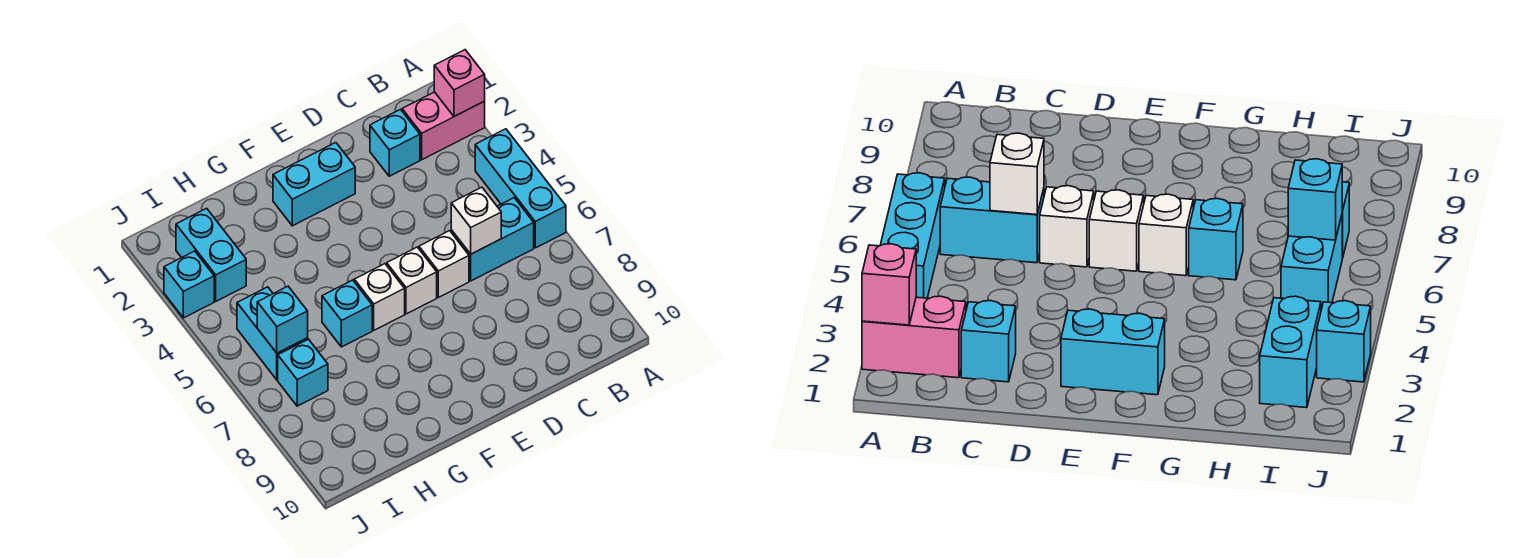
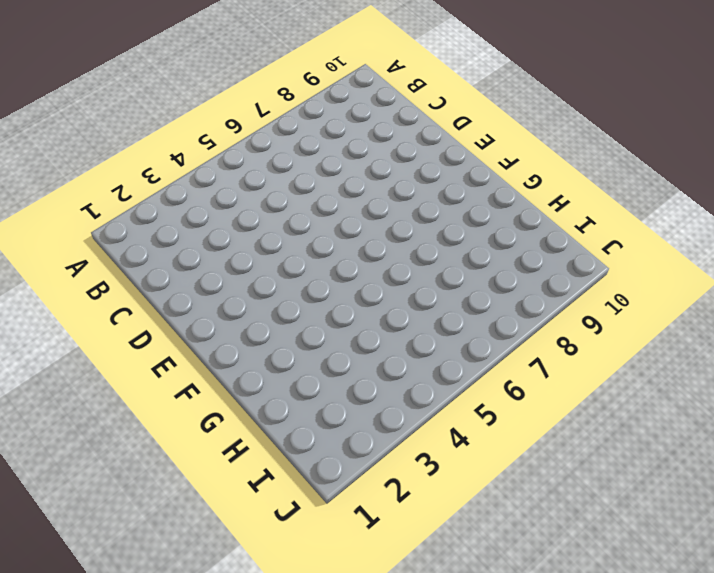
none -> pink 1x2 brick [402,92,485,160]
none -> cyan 1x3 brick [475,129,566,248]
none -> cyan 1x2 brick [451,198,534,281]

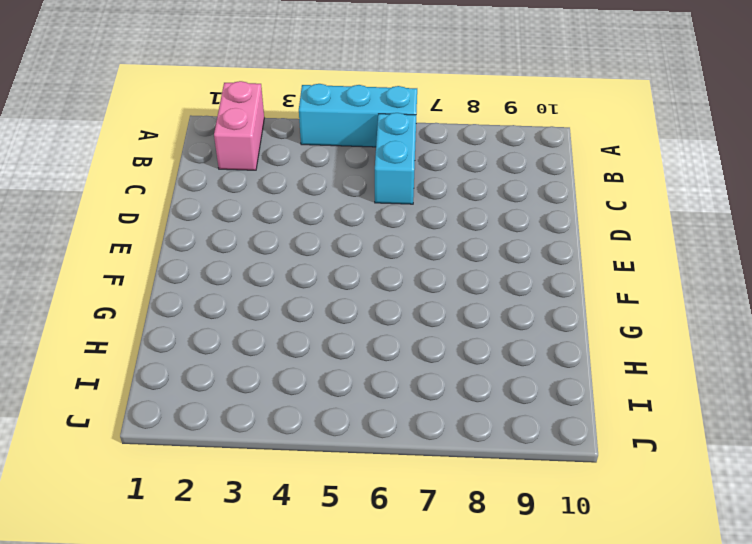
none -> cyan 1x1 brick [370,110,420,176]
none -> white 1x1 brick [419,231,469,297]
none -> cyan 1x2 brick [273,143,355,226]

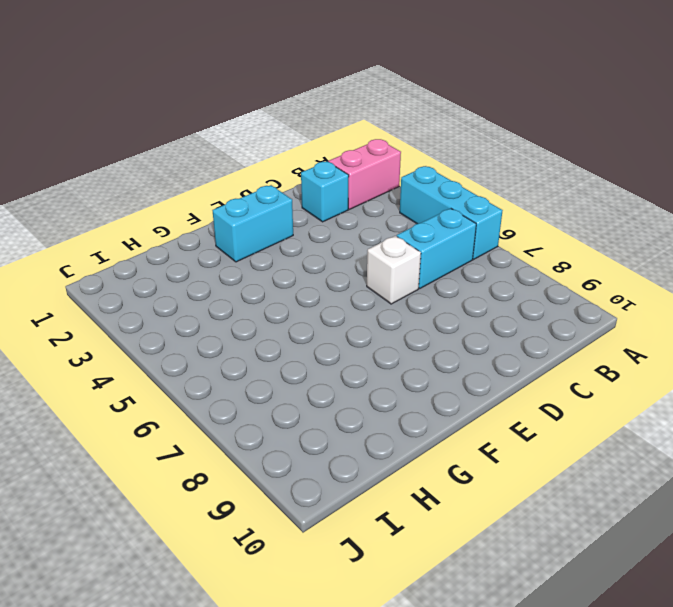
none -> white 1x1 brick [387,247,437,314]
none -> white 1x1 brick [354,264,405,330]
none -> cyan 1x1 brick [322,280,372,347]

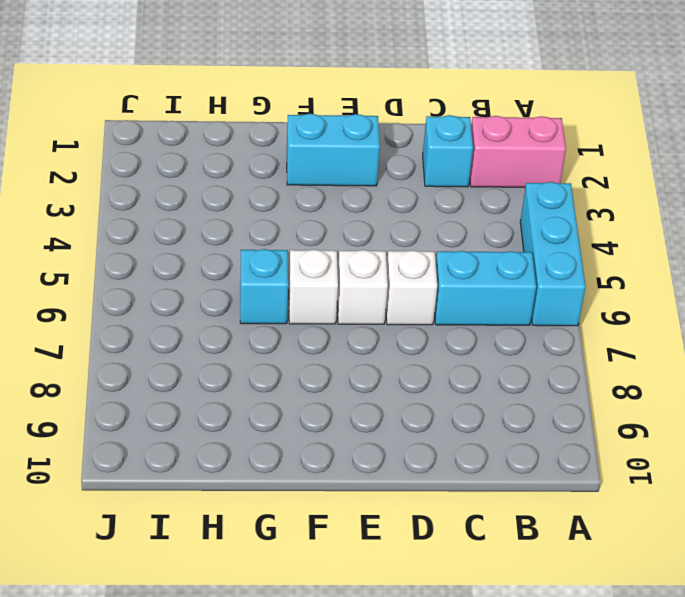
none -> cyan 1x2 brick [176,208,246,301]
none -> cyan 1x2 brick [237,287,308,380]
none -> cyan 1x1 brick [278,339,328,406]

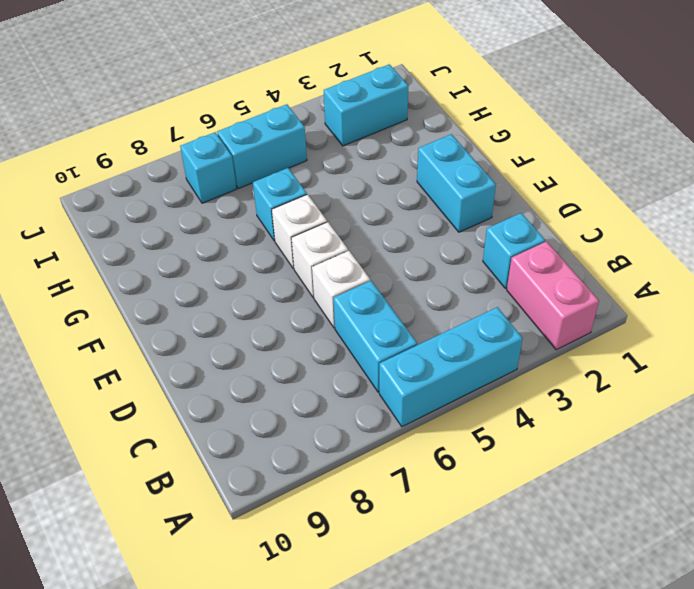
none -> cyan 1x1 brick [164,251,214,318]
none -> pink 1x1 brick [434,50,485,116]
none -> white 1x1 brick [451,187,501,254]

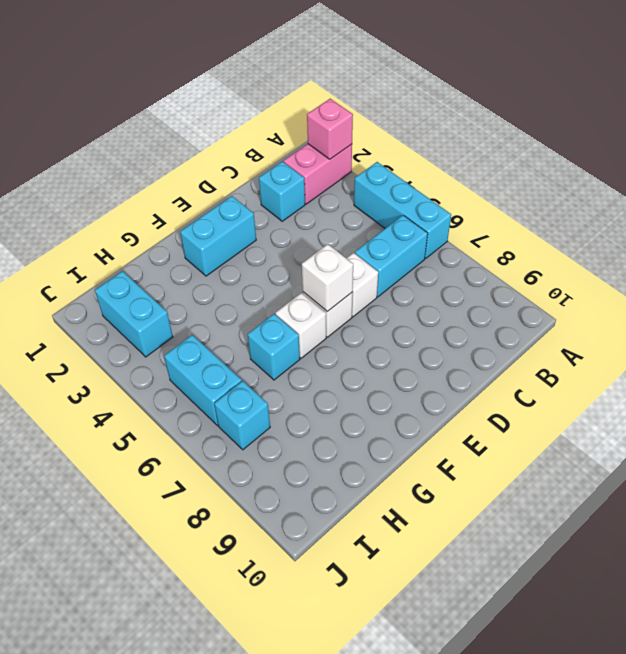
white 1x1 brick [302,244,353,312] -> white 1x1 brick moved to [451,187,501,254]
none -> cyan 1x1 brick [164,251,214,318]
none -> cyan 1x1 brick [257,286,308,353]

